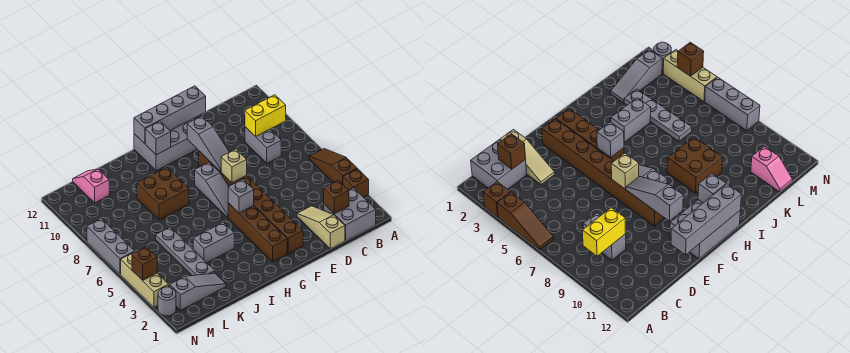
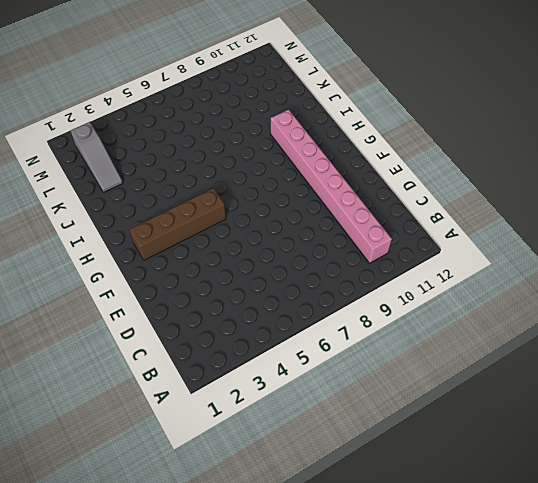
pink 1x8 brick [271,110,392,263] -> none
none -> brown 1x1 brick [343,169,369,197]
none -> brown 1x3 slope [309,149,357,184]
none -> grey 2x2 brick [324,188,376,241]

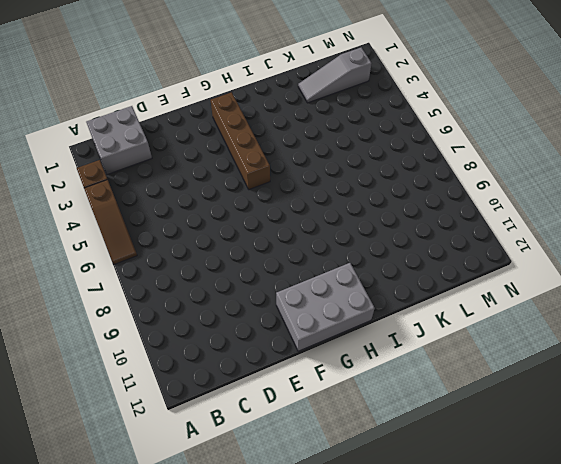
none -> grey 1x2 brick [245,127,281,163]
none -> tan 1x3 slope [297,206,345,249]
none -> brown 1x8 brick [199,151,303,254]

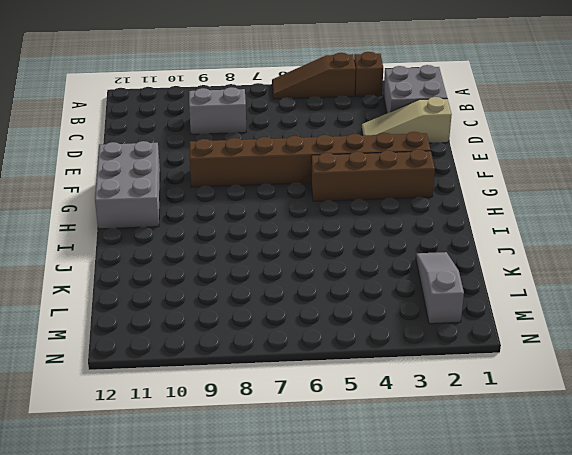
none -> grey 1x3 slope [195,162,229,218]
none -> grey 1x2 brick [193,222,234,263]
none -> brown 2x2 brick [137,167,189,220]

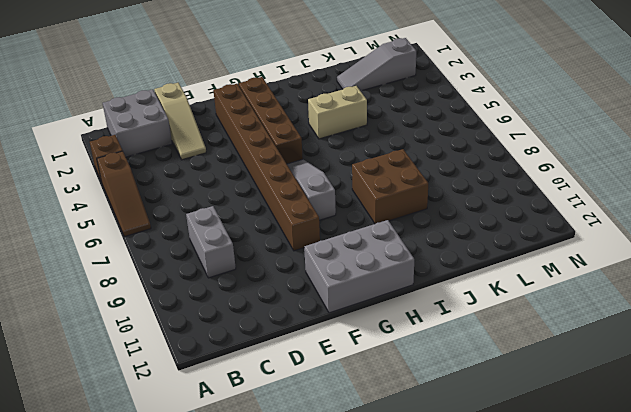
tan 1x2 brick [308,86,367,139] -> grey 1x2 brick [193,222,234,263]
none -> grey 1x4 plate [156,227,215,276]
none -> pink 1x2 slope [73,169,109,203]
none -> grey 1x1 round brick [158,287,176,316]

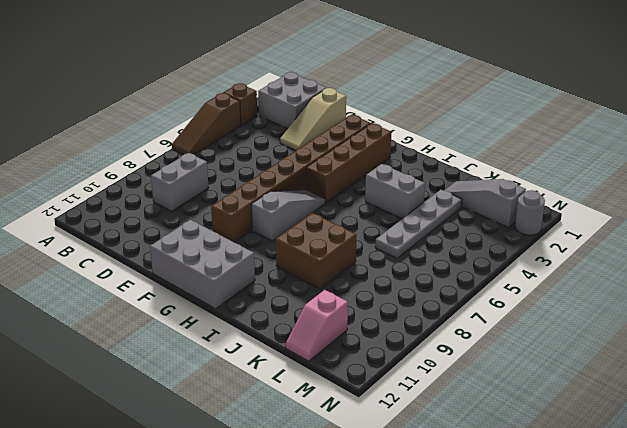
none -> tan 1x3 brick [121,252,168,307]
none -> grey 1x3 brick [87,219,135,274]
none -> yellow 1x2 brick [245,95,286,137]

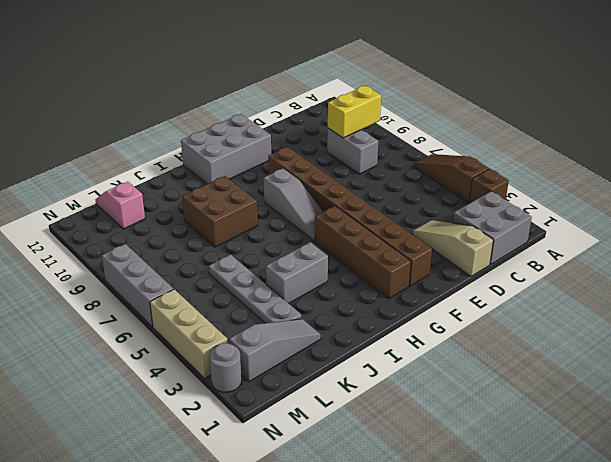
none -> brown 1x1 brick [324,180,349,214]
none -> grey 1x4 brick [134,86,206,144]
none -> tan 1x1 brick [221,149,247,183]

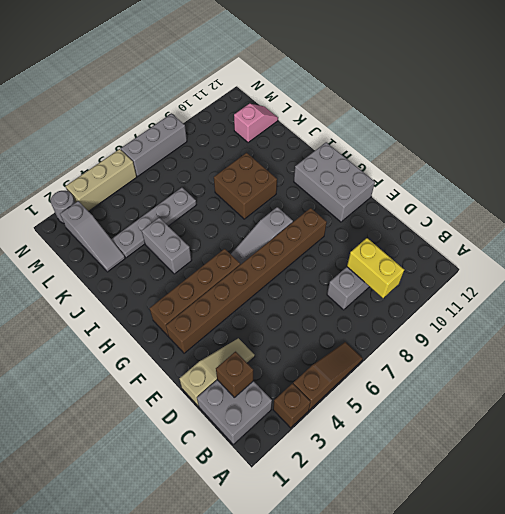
none -> grey 1x4 brick [134,86,206,144]
none -> tan 1x1 brick [221,149,247,183]
none -> grey 1x3 slope [187,116,229,172]

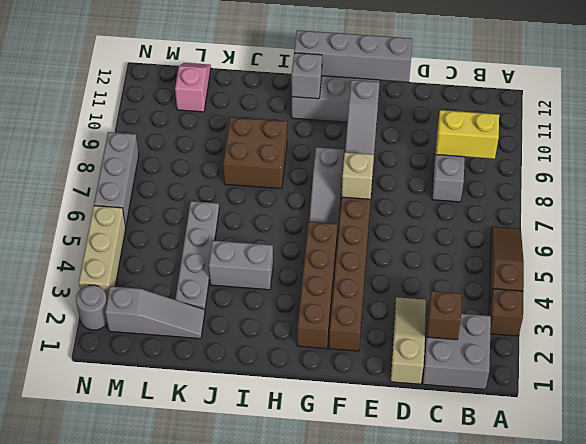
none -> grey 1x1 brick [228,179,254,213]
none -> brown 1x1 brick [132,247,157,281]

